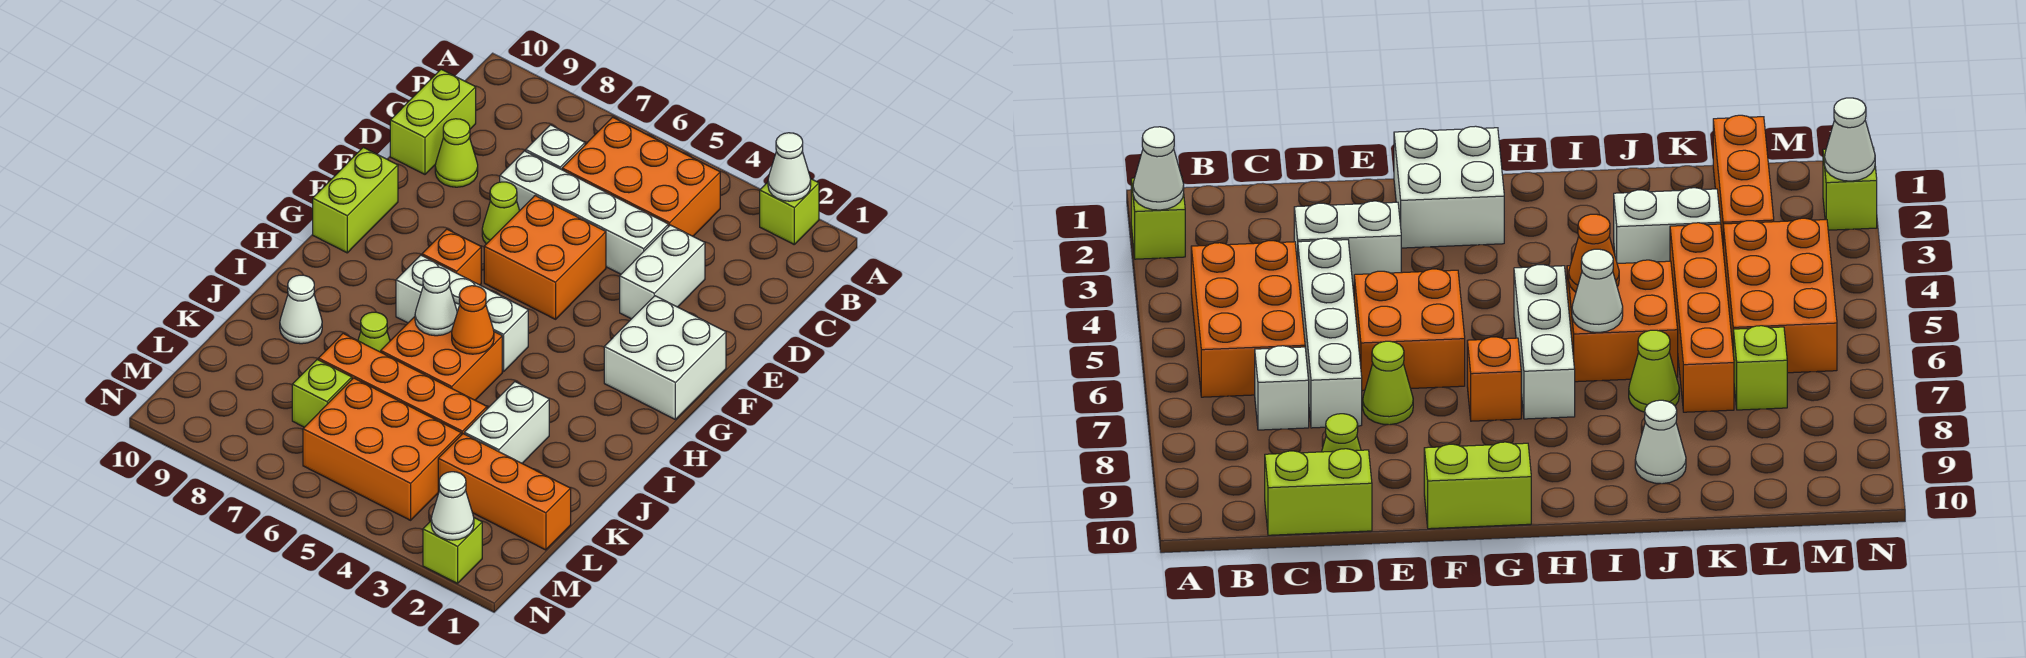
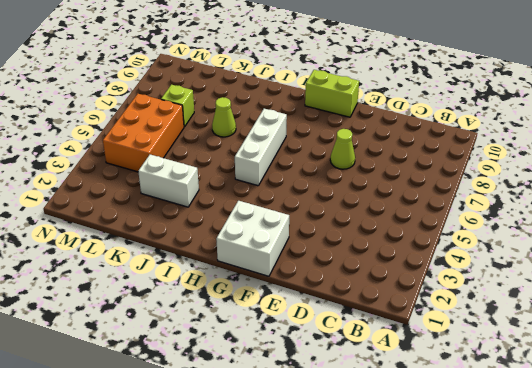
none -> lime 1x1 brick [760,178,819,244]
none -> orange 2x3 brick [562,117,720,236]
none -> white 1x1 brick [526,125,585,170]

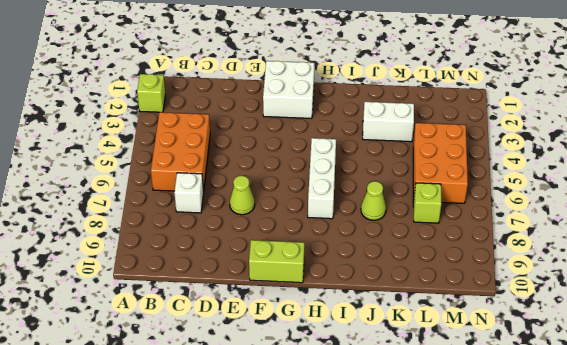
none -> lime 1x2 brick [390,69,476,174]
none -> white 1x2 brick [620,225,705,319]
none -> white 1x4 brick [500,151,668,274]

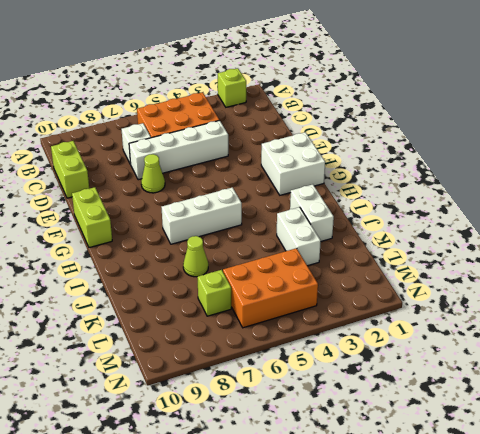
white 1x2 brick [290,184,334,241] -> white 1x2 brick moved to [620,225,705,319]
none -> lime 1x1 cone [435,119,478,187]
none -> orange 2x2 brick [484,196,606,319]
none -> orange 1x1 brick [422,229,481,285]

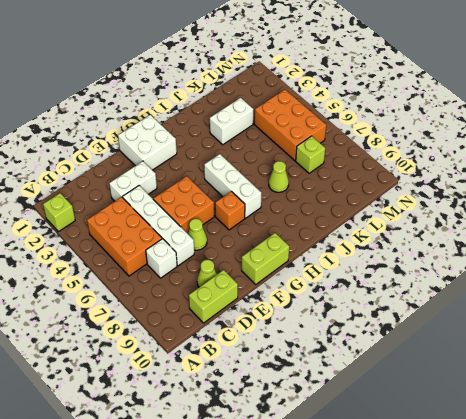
none -> orange 2x2 brick [381,317,502,400]
none -> white 1x1 cone [280,275,322,344]
none -> orange 1x4 brick [318,333,487,435]

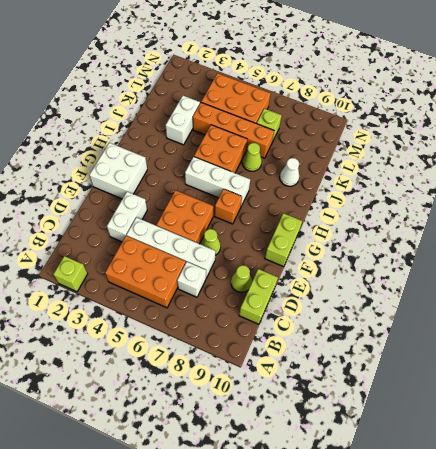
none -> orange 1x3 brick [438,434,571,550]
none -> lime 1x1 brick [423,518,482,583]
none -> white 1x1 cone [768,133,811,201]

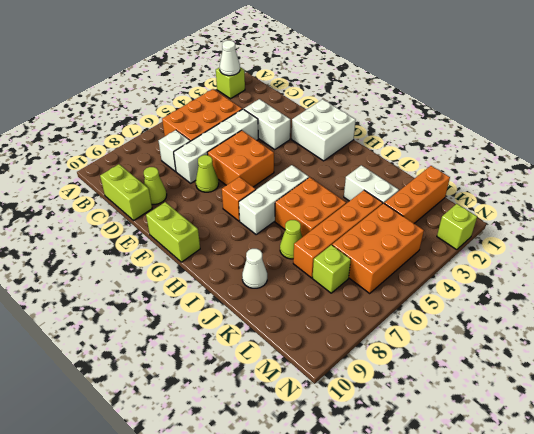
none -> orange 1x1 cone [452,286,494,354]
none -> white 1x1 cone [415,267,457,336]
none -> white 1x1 cone [431,472,474,540]

